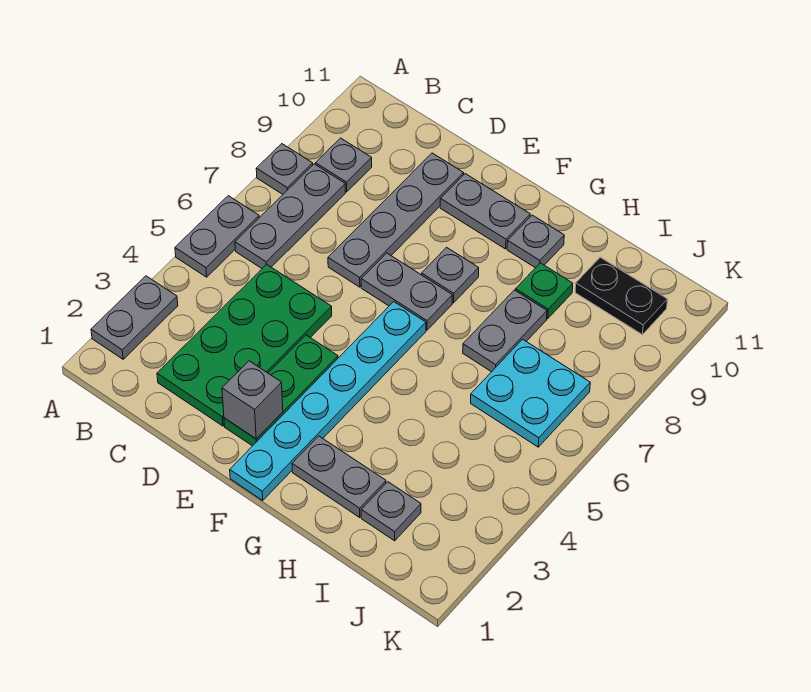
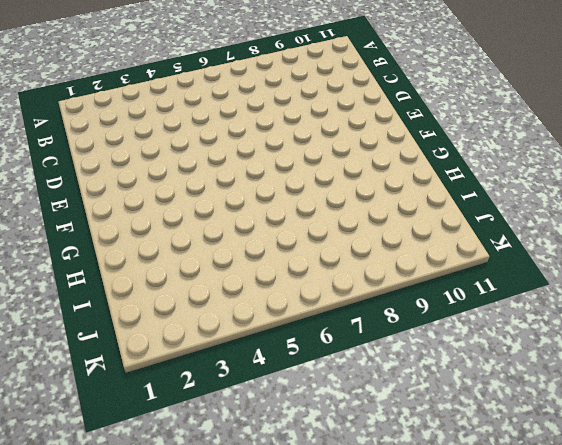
none -> grey 1x2 plate [91,276,178,359]
none -> grey 1x2 plate [175,196,259,277]
none -> grey 1x1 plate [256,144,313,194]

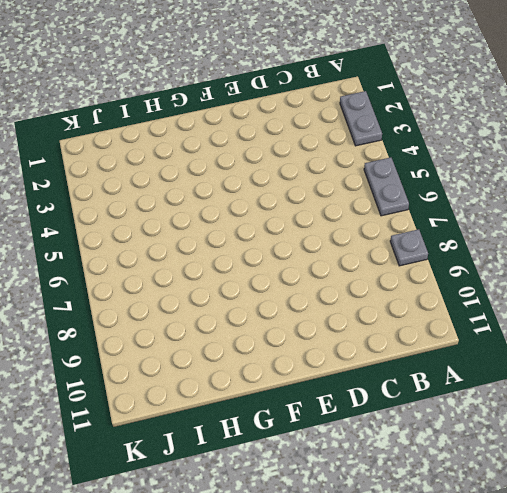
none -> grey 1x3 plate [235,164,346,268]
none -> grey 1x1 plate [315,138,372,192]
none -> green 2x4 plate [157,264,332,426]

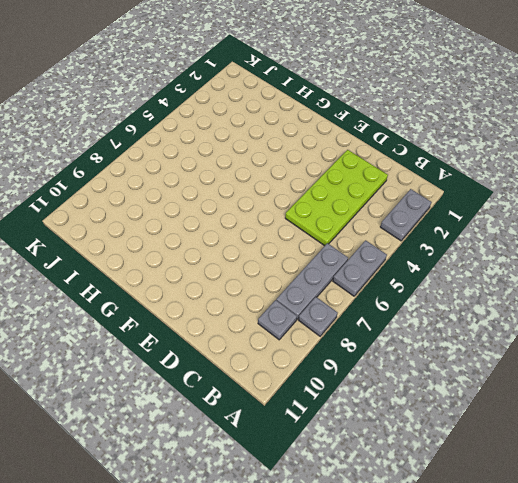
lime 2x4 plate [285,150,388,246] -> green 2x4 plate [157,264,332,426]
none -> grey 1x4 plate [328,153,464,287]
none -> green 1x3 plate [224,335,338,446]
none -> grey 1x2 plate [361,253,452,330]

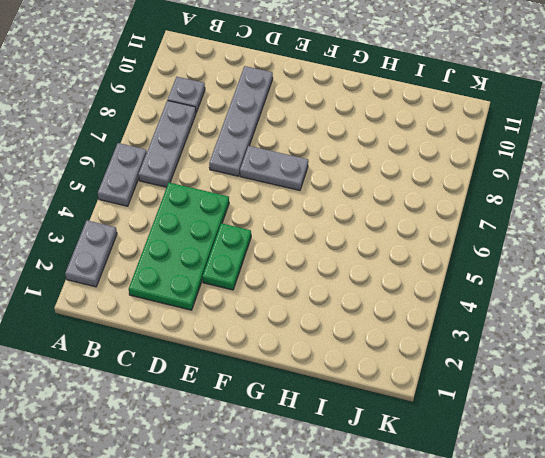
green 1x2 plate [203,223,251,290] -> green 1x3 plate [224,335,338,446]
none -> grey 1x1 plate [256,144,313,194]
none -> grey 1x2 plate [440,174,530,249]
none -> cyan 1x6 plate [230,302,426,500]

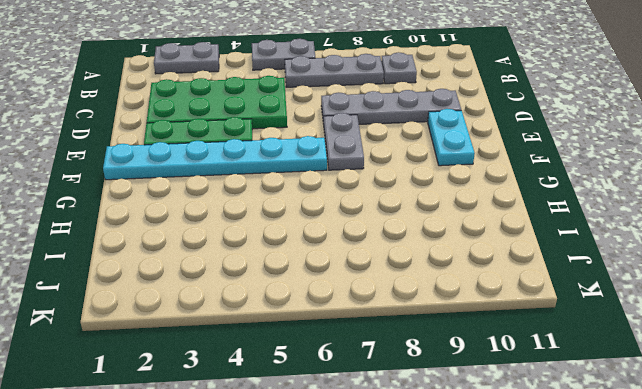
cyan 1x2 plate [428,109,475,166] -> grey 1x2 plate [440,174,530,249]
none -> grey 1x1 plate [256,144,313,194]
none -> grey 1x1 plate [422,247,479,303]
none -> grey 1x2 plate [292,436,386,518]

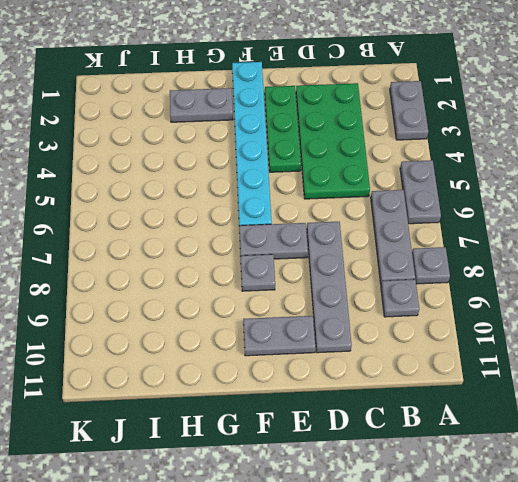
none -> grey 1x1 plate [507,215,564,268]
none -> grey 1x2 plate [463,290,547,372]
none -> green 1x1 plate [516,263,573,319]

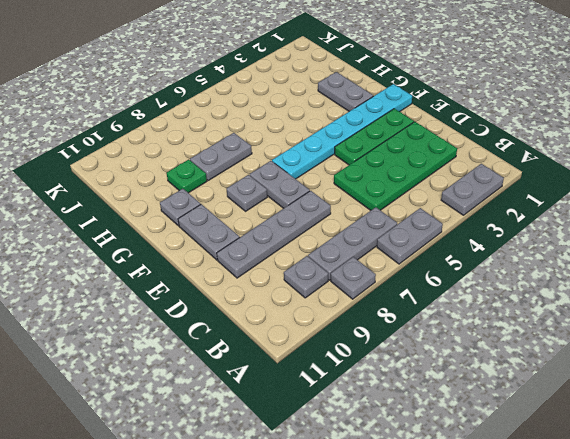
none -> grey 1x1 plate [361,482,421,541]
none -> cyan 2x2 plate [471,339,590,447]
none -> black 1x2 plate [575,257,668,335]

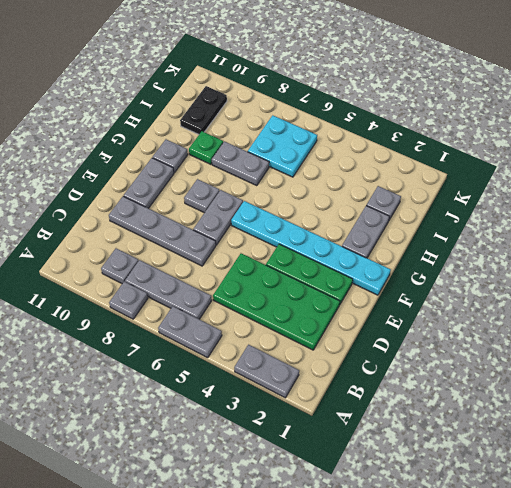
none -> grey 1x1 brick [222,361,283,439]

